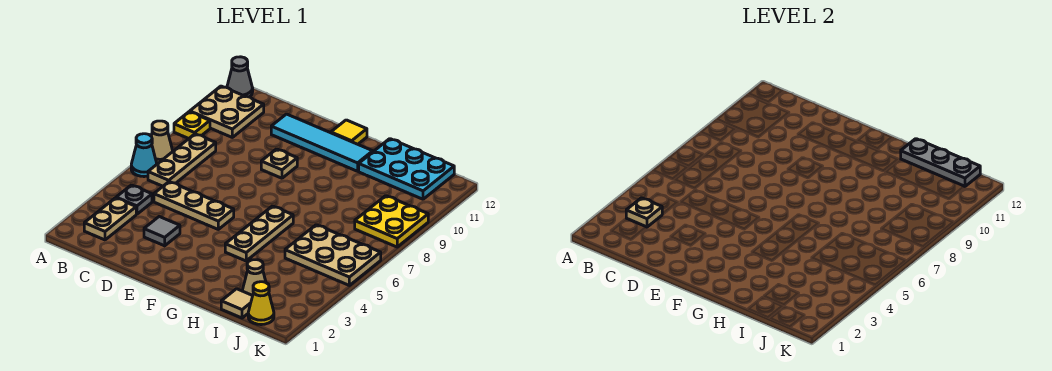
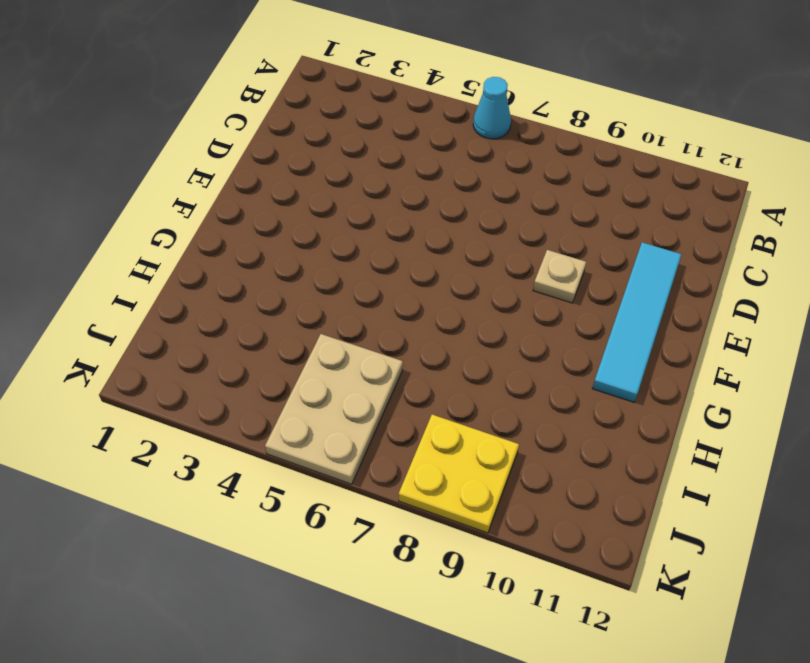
none -> tan 1x1 cone [151,121,173,164]
none -> yellow 1x1 plate [174,112,210,138]
none -> tan 2x2 plate [190,86,264,137]

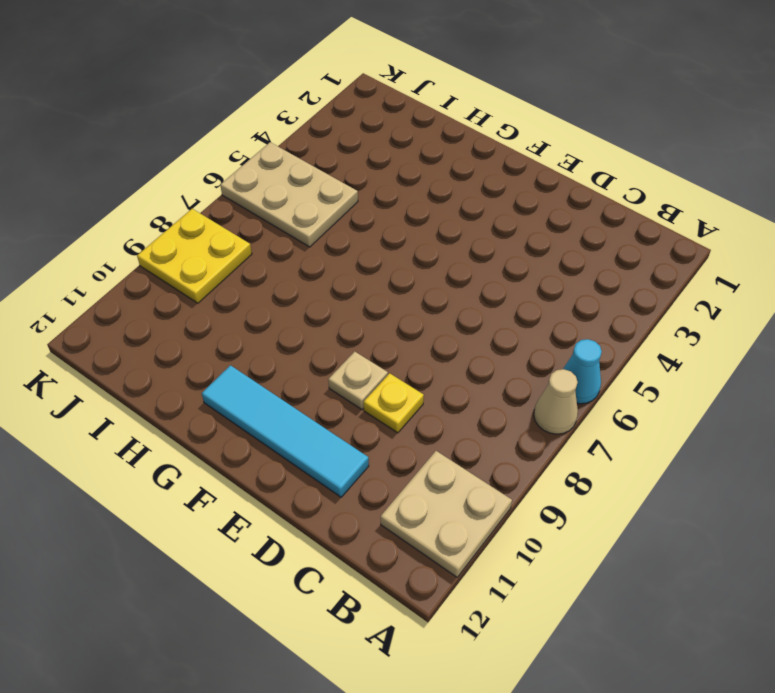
yellow 1x1 plate [364,373,424,433] -> yellow 1x1 plate moved to [174,112,210,138]
none -> grey 1x1 cone [227,57,253,97]
none -> tan 1x2 plate [84,198,136,240]
none -> grey 1x1 plate [116,185,152,214]

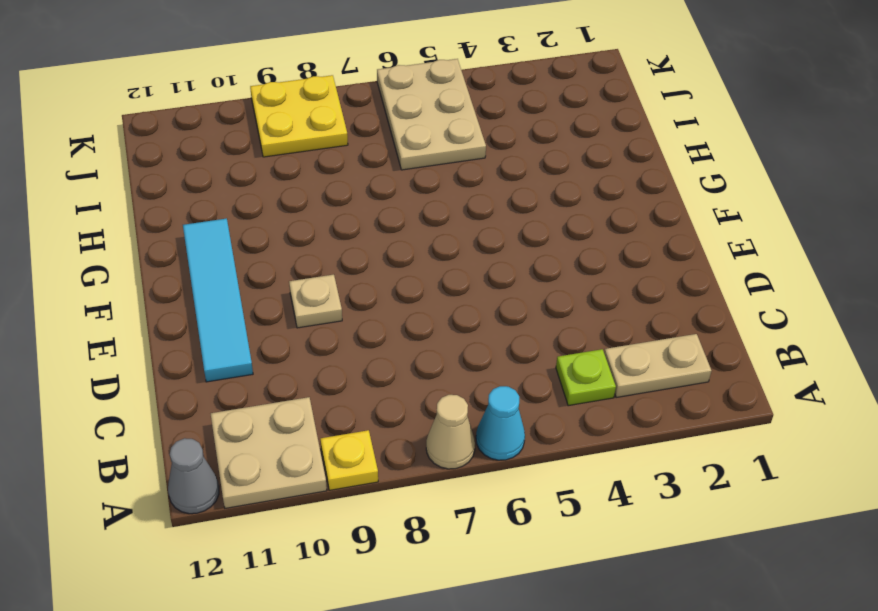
lime 1x1 plate [556,349,616,406] -> grey 1x1 plate [116,185,152,214]
none -> tan 1x3 plate [148,134,216,186]
none -> tan 1x3 plate [154,182,234,229]
none -> grey 1x1 tile [144,217,180,246]

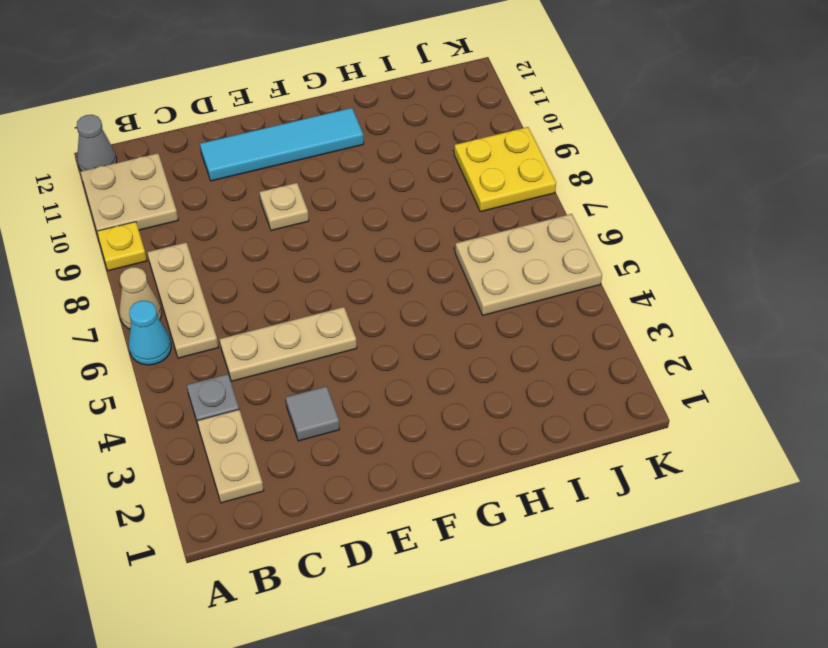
none -> yellow 1x1 tile [331,120,367,144]
none -> tan 1x3 plate [225,206,293,261]
none -> cyan 2x3 plate [359,139,454,199]

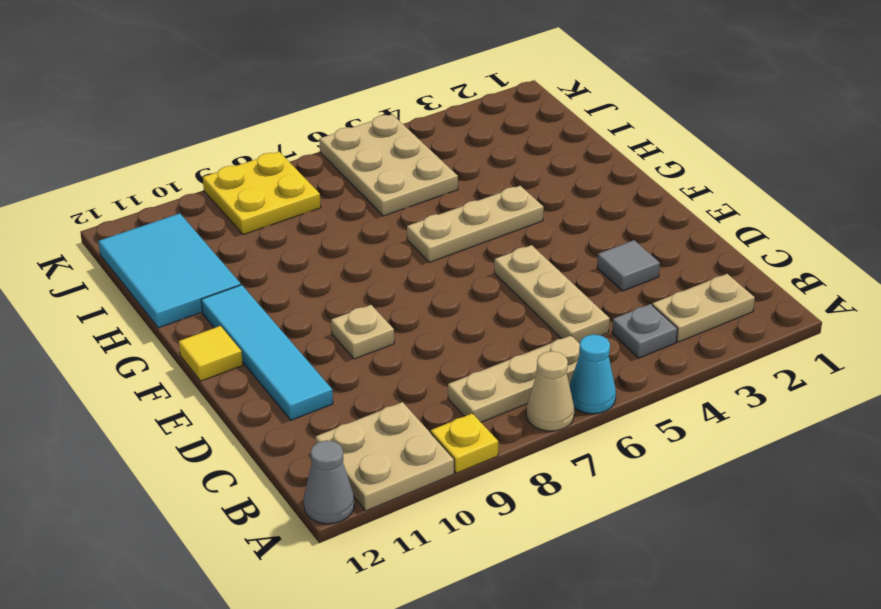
cyan 2x3 tile [99,213,241,328] -> cyan 2x3 plate [359,139,454,199]
none -> tan 1x1 tile [221,289,253,318]
none -> tan 1x1 cone [242,260,266,295]
none -> yellow 1x1 cone [248,282,274,325]

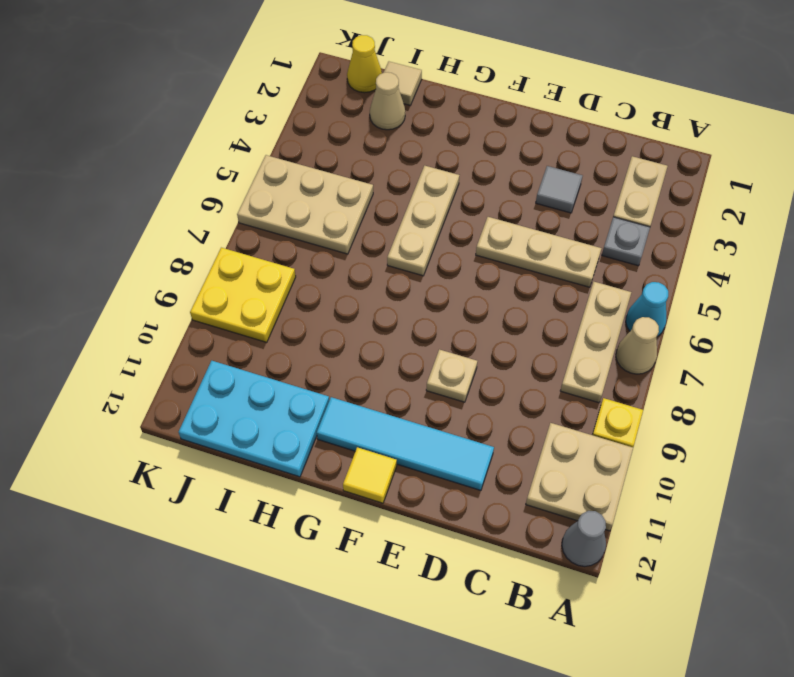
none -> tan 1x1 plate [626,198,662,227]
none -> grey 1x3 plate [901,139,980,186]

